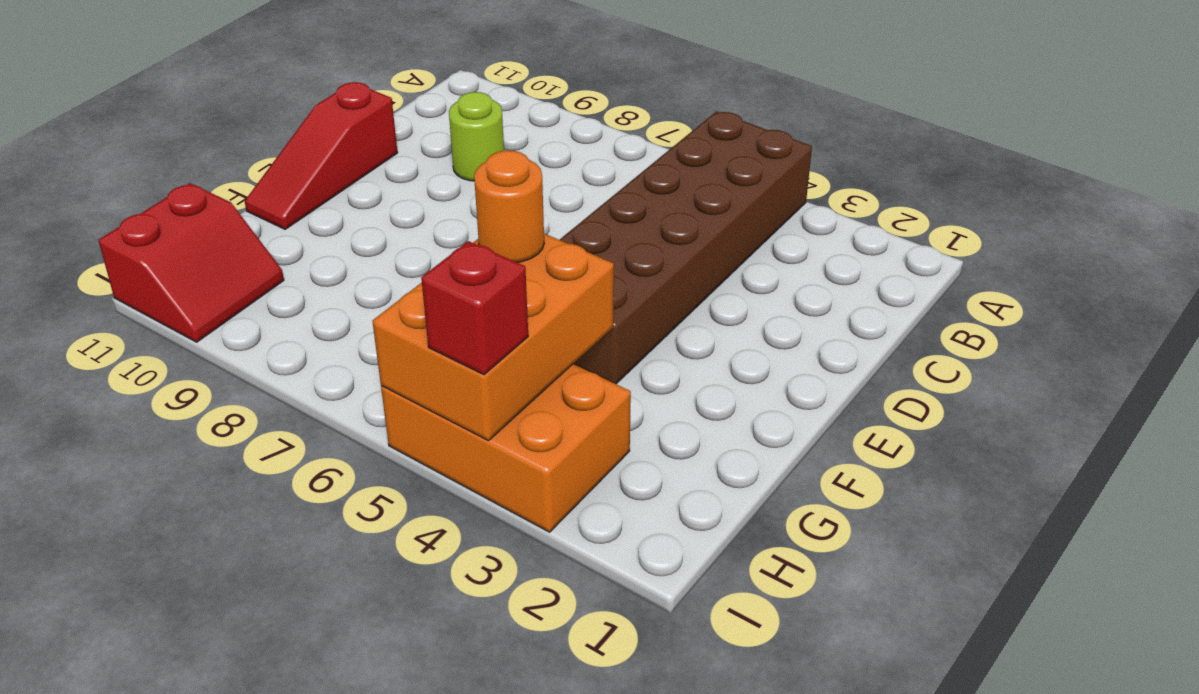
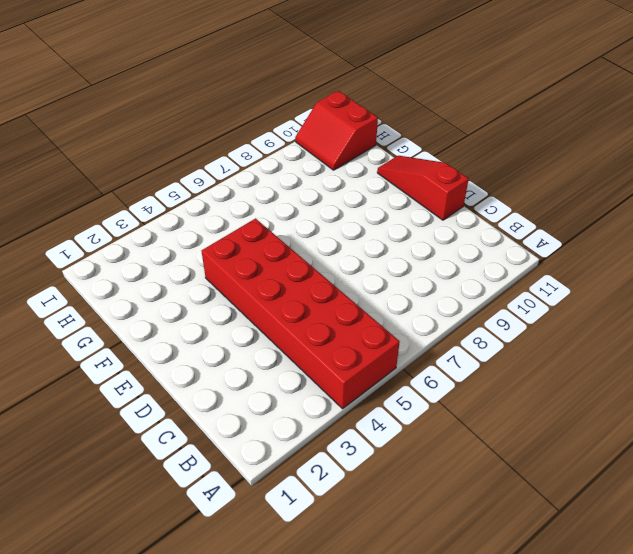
red 2x6 brick [201,219,400,409] -> brown 2x6 brick [560,111,812,384]
none -> lime 1x1 round brick [449,92,504,181]
none -> orange 2x3 brick [381,364,631,532]

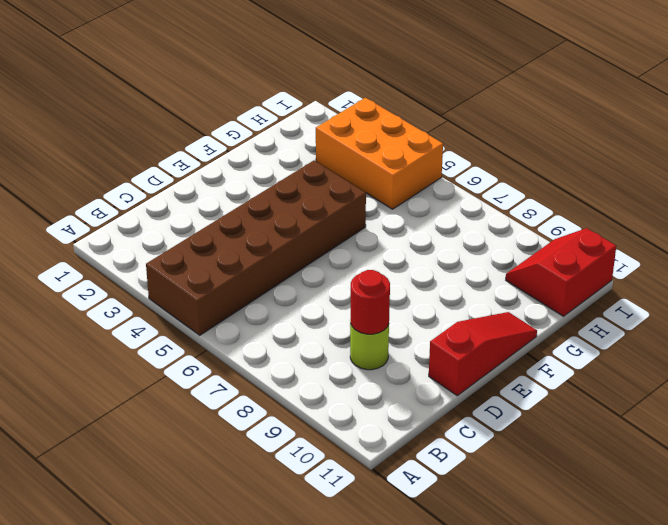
red 1x1 round brick [351,270,390,334] -> none
none -> orange 2x3 brick [372,234,614,441]
none -> orange 1x1 round brick [474,150,544,262]

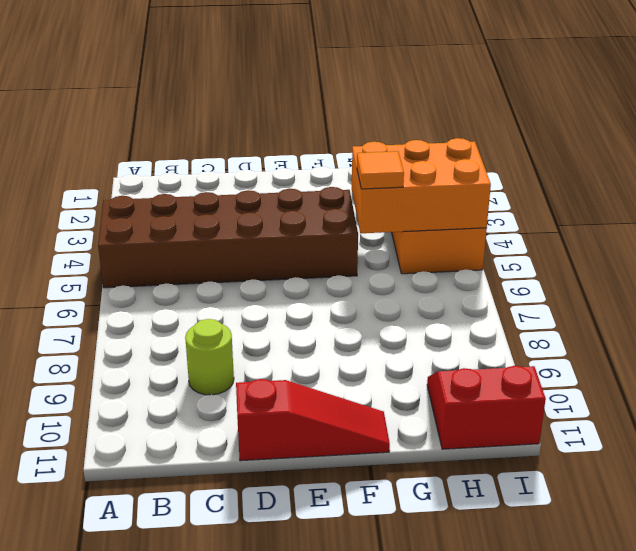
orange 1x1 tile [357,151,404,189] -> orange 1x1 round brick [474,150,544,262]
none -> red 1x1 brick [421,241,528,375]

